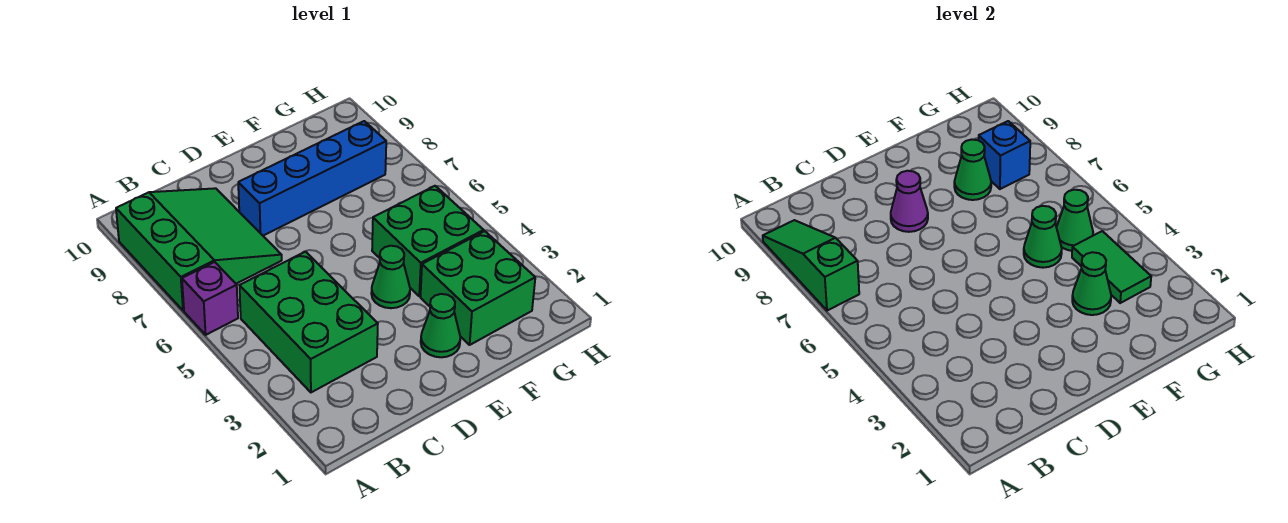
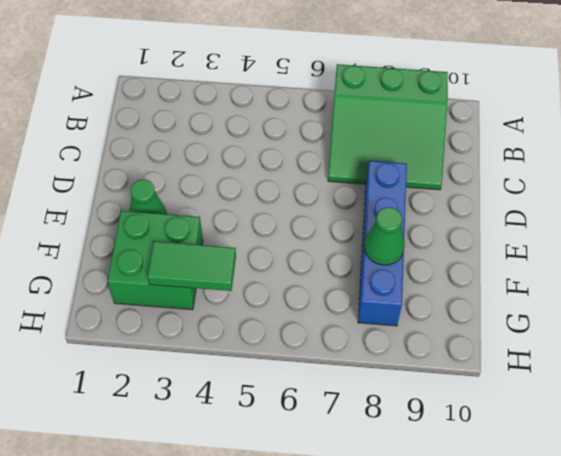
none -> purple 1x1 brick [182,262,238,335]
none -> green 2x3 brick [240,252,378,392]
none -> green 1x1 cone [371,246,410,308]

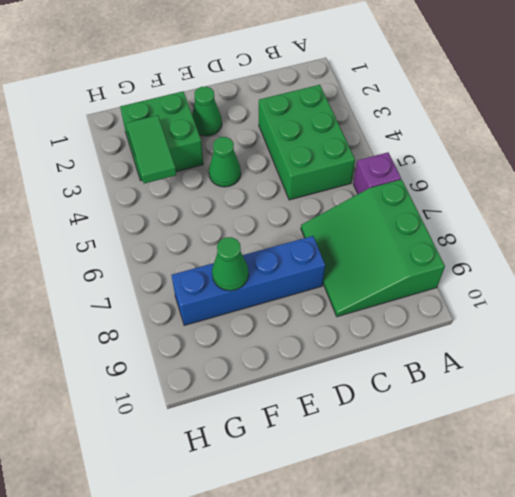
none -> green 2x2 brick [372,186,484,296]
none -> green 1x3 slope [763,220,859,311]
none -> purple 1x1 cone [891,171,928,232]

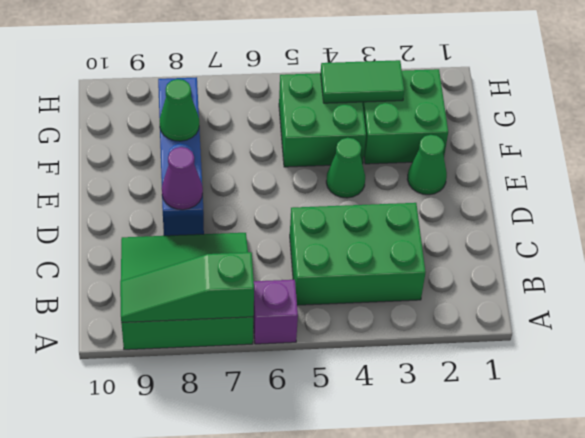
none -> green 1x1 cone [1072,252,1111,315]
none -> green 1x1 cone [1024,206,1062,268]
none -> green 1x1 cone [1056,190,1093,251]

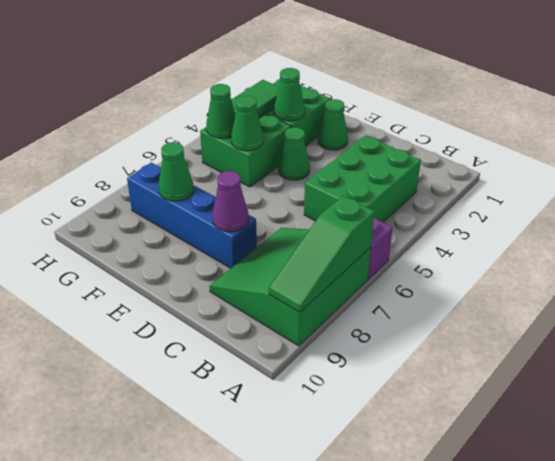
none -> blue 1x1 brick [979,121,1030,189]

